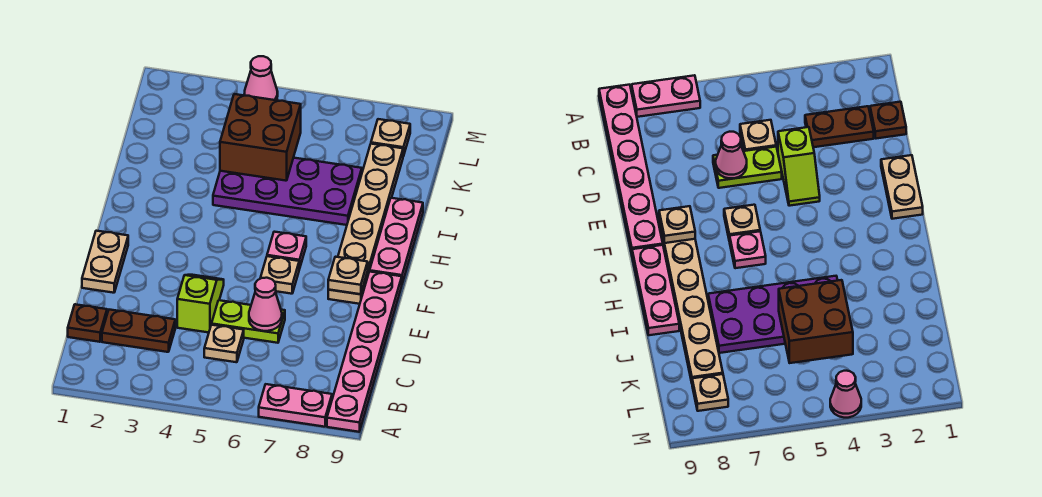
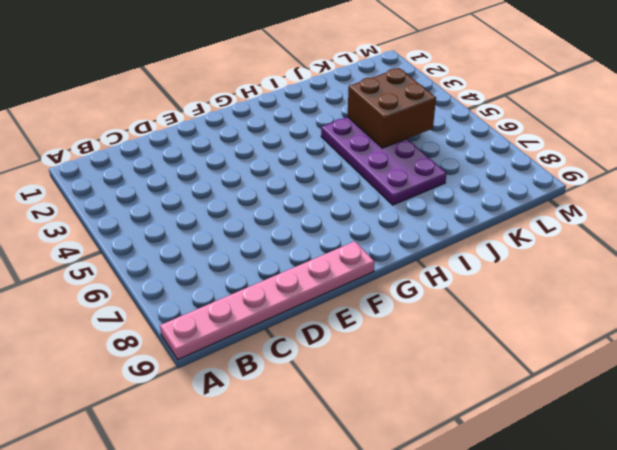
none -> pink 1x2 plate [259,384,332,427]
none -> brown 1x1 plate [68,304,107,342]
none -> brown 1x2 plate [102,310,175,352]

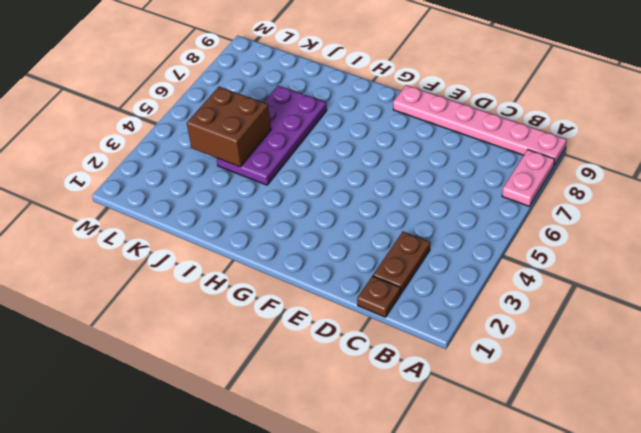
none -> tan 1x1 plate [204,325,244,362]
none -> lime 1x2 slope [177,275,224,333]
none -> lime 1x2 plate [212,300,285,343]

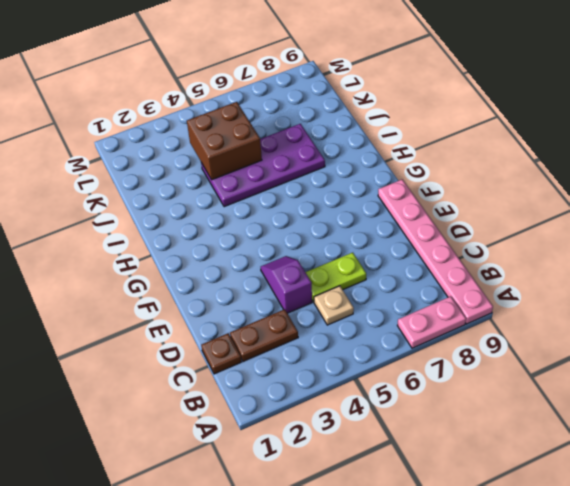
purple 1x2 slope [261,256,312,313] -> lime 1x2 slope [177,275,224,333]
none -> tan 1x2 plate [82,231,128,293]
none -> tan 1x1 plate [260,256,299,294]
none -> tan 1x6 plate [328,144,403,304]

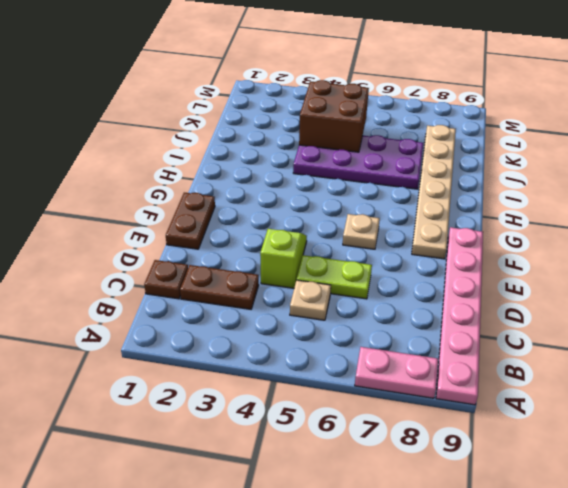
brown 1x2 plate [166,193,215,249] -> tan 1x2 plate [82,231,128,293]
none -> pink 1x1 plate [267,232,306,269]
none -> pink 1x3 plate [370,198,423,283]
none -> tan 1x1 plate [371,119,410,156]

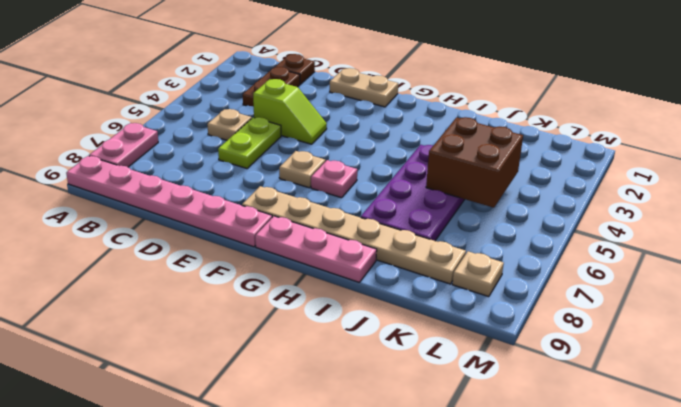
none -> pink 1x1 cone [244,56,278,100]
none -> pink 1x1 cone [249,278,282,331]
none -> tan 1x1 plate [328,257,368,294]

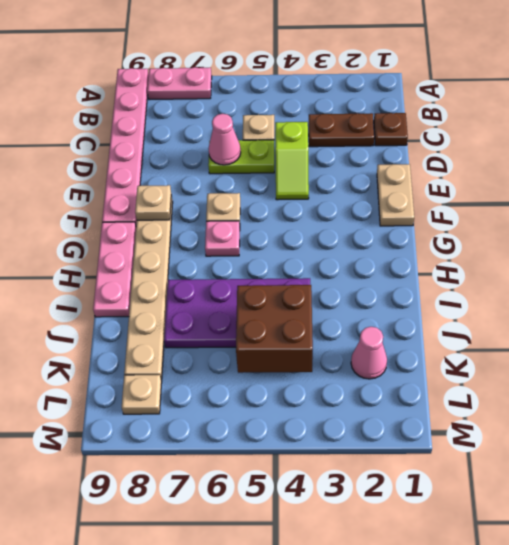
pink 1x1 cone [351,327,387,379] -> pink 1x1 cone moved to [244,56,278,100]

